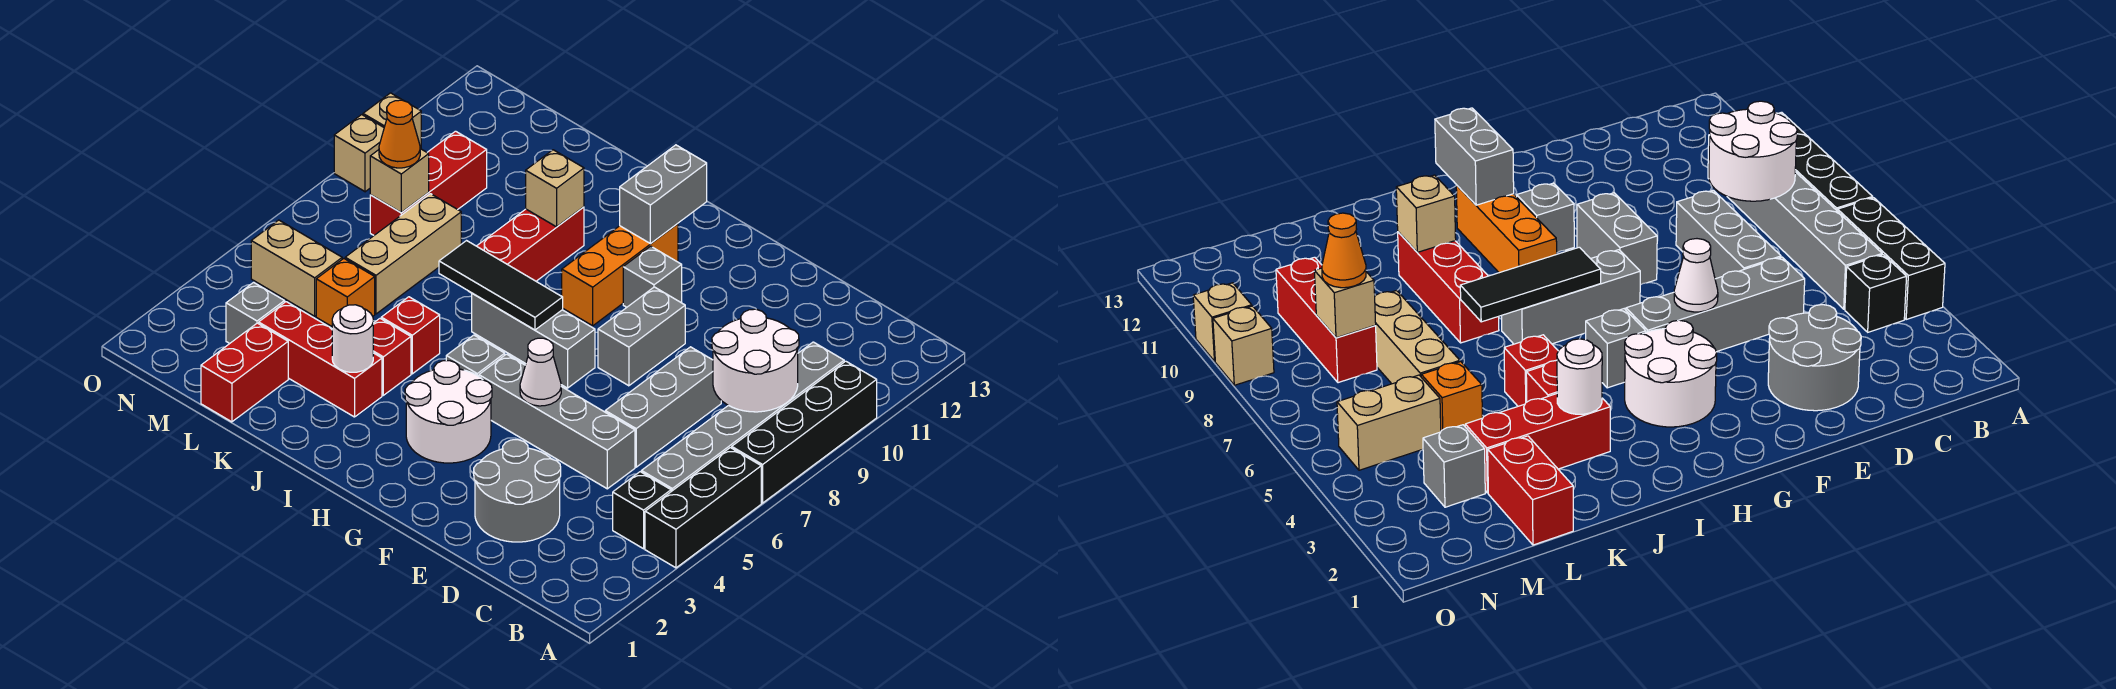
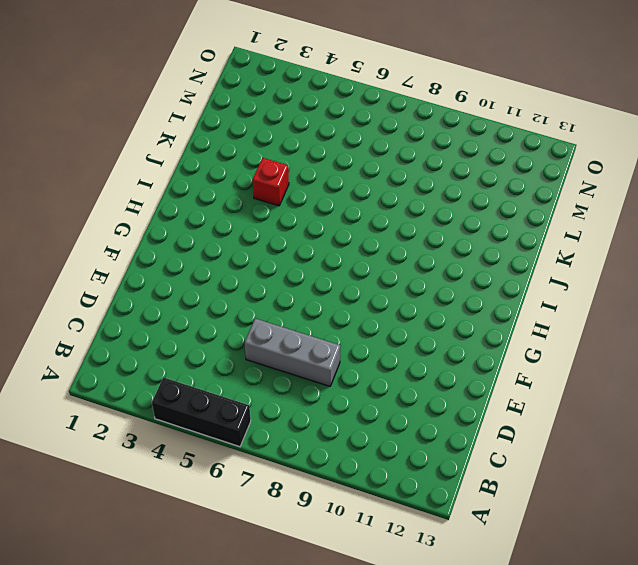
none -> black 1x4 brick [732,361,877,503]
none -> black 1x1 brick [613,472,671,549]
none -> grey 1x6 brick [641,342,844,491]
none -> grey 2x2 round brick [474,440,561,542]

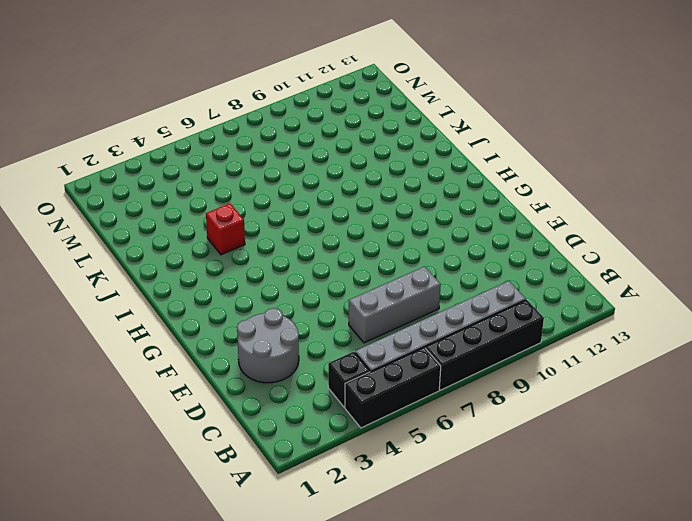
none -> grey 1x4 brick [479,354,635,489]
none -> grey 1x2 brick [598,287,685,386]
none -> white 2x2 round brick [405,361,492,463]
none -> grey 1x3 brick [472,293,595,388]

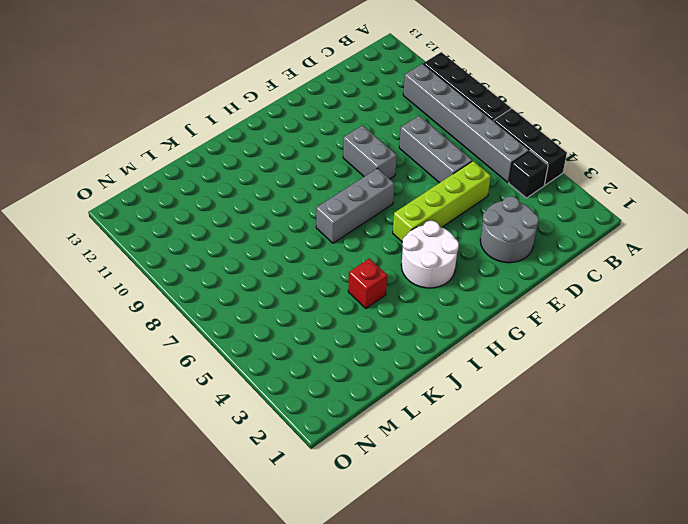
lime 1x4 brick [393,161,491,242] -> grey 1x4 brick [479,354,635,489]
none -> grey 1x1 brick [623,246,682,307]
none -> grey 1x1 brick [446,335,505,376]
none -> orange 1x3 brick [562,224,678,326]
none -> red 1x3 brick [259,302,382,417]

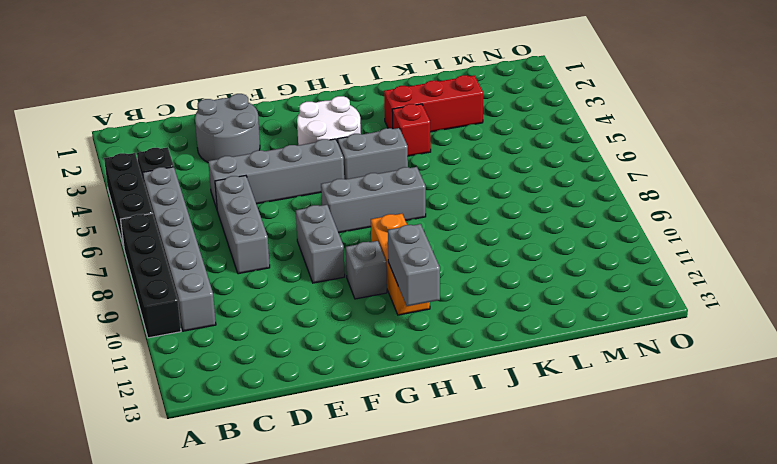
grey 1x2 brick [338,128,408,179] -> grey 1x1 brick [446,335,505,376]
none -> red 1x1 brick [381,297,440,374]
none -> red 1x3 brick [470,207,584,293]
none -> red 1x2 brick [201,323,288,422]
none -> orange 1x1 brick [316,259,375,326]

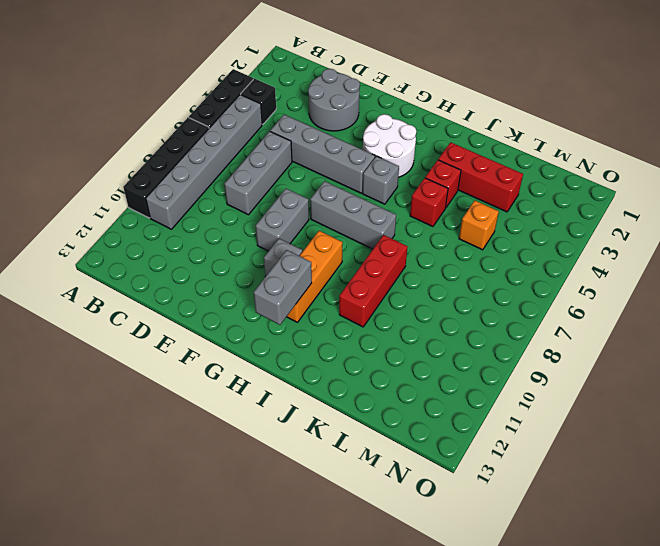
none -> red 1x2 brick [201,323,288,422]
none -> tan 1x3 brick [345,194,461,314]
none -> grey 1x1 brick [226,282,285,344]
none -> tan 1x2 brick [251,220,342,316]

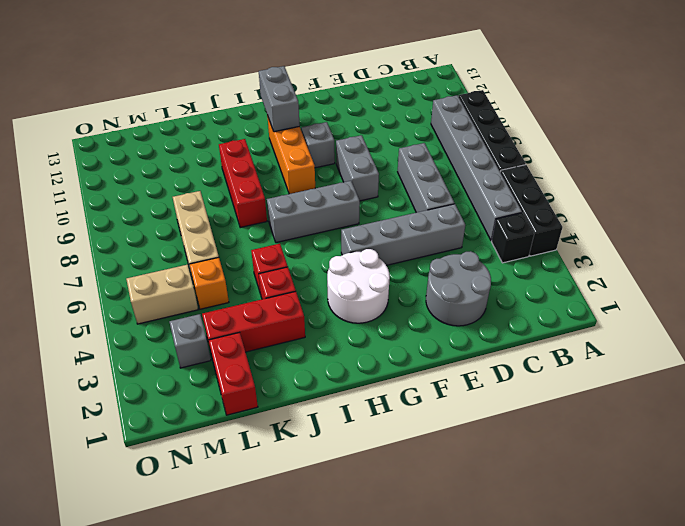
none -> grey 1x1 brick [446,335,505,376]
none -> red 1x3 brick [370,131,487,235]
none -> tan 1x1 brick [334,115,384,192]
none -> tan 1x1 brick [363,93,421,149]

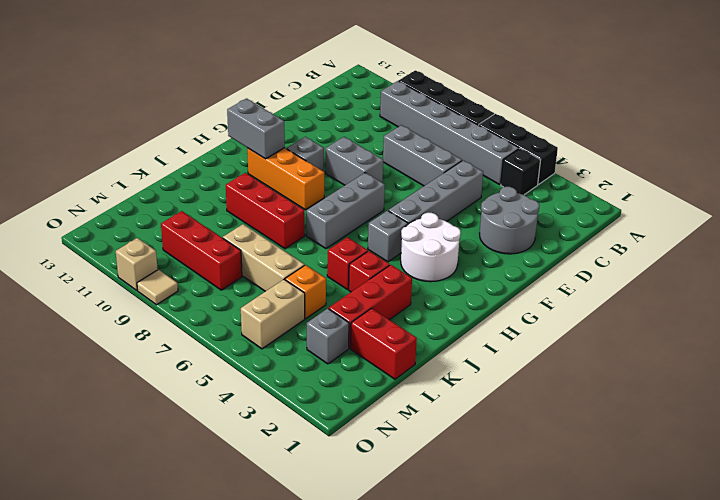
tan 1x1 tile [137,270,178,305] -> tan 1x1 brick [334,115,384,192]
none -> white 2x2 round brick [712,309,799,412]
none -> white 1x1 cone [520,338,561,406]
none -> black 1x3 tile [439,241,563,330]
none -> white 1x1 round brick [332,305,373,372]

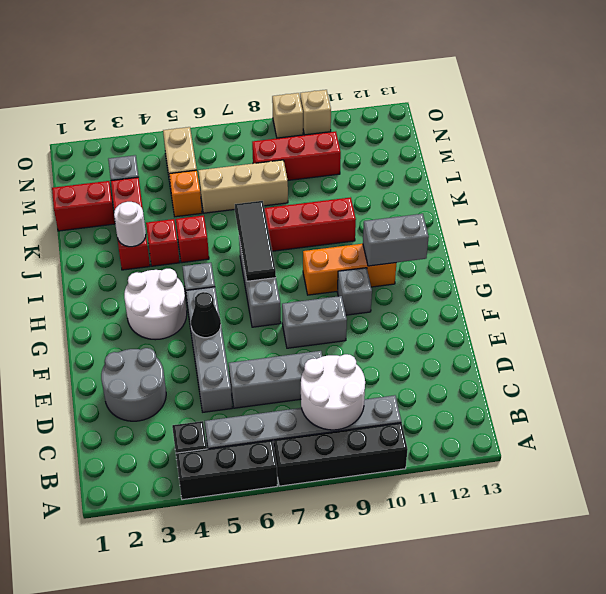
black 1x1 cone [191,292,221,338] -> white 1x1 cone [520,338,561,406]
none -> tan 1x1 brick [526,150,584,227]
none -> tan 1x1 brick [370,149,429,213]
none -> orange 1x1 cone [379,100,420,168]

